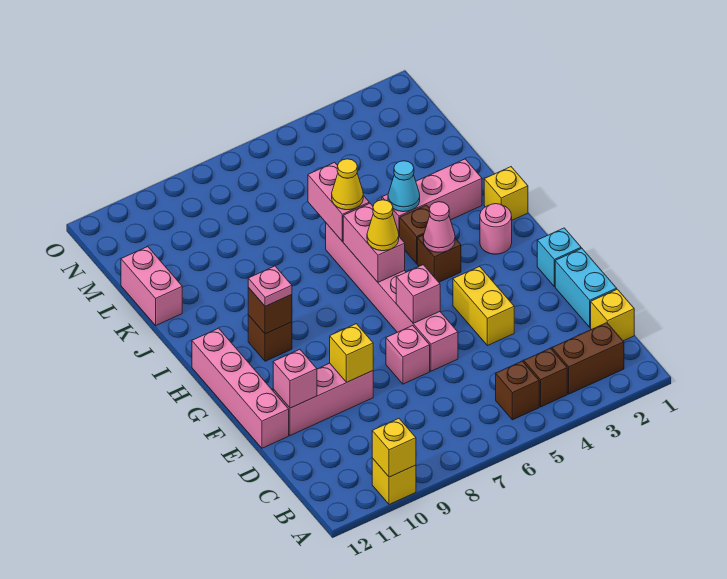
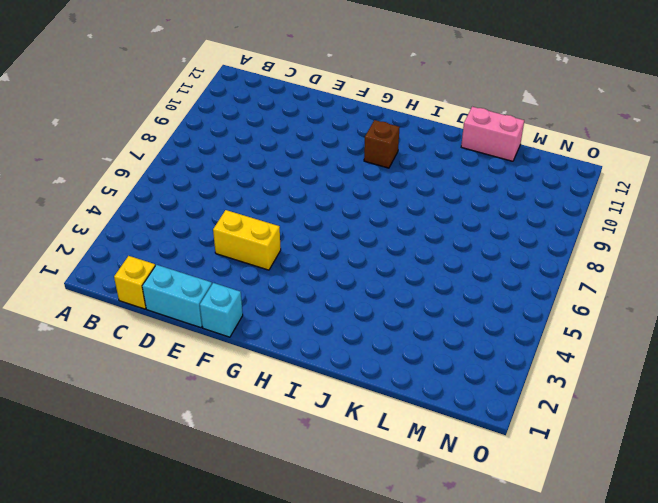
none -> yellow 1x1 brick [372,458,416,505]
none -> brown 1x2 brick [552,323,624,394]
none -> brown 1x1 brick [524,348,567,407]
none -> brown 1x1 brick [496,361,539,420]

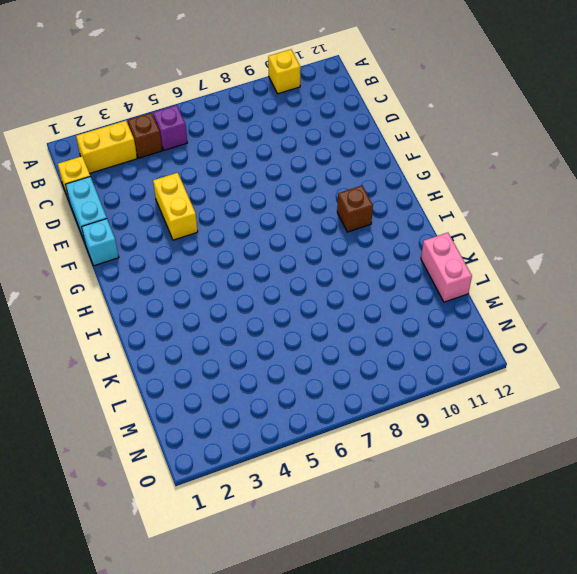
yellow 1x2 brick [76,121,137,173] -> brown 1x2 brick [552,323,624,394]
purple 1x1 brick [153,105,187,150] -> brown 1x1 brick [496,361,539,420]
none -> pink 1x6 brick [326,223,458,371]
none -> pink 1x1 brick [386,326,430,384]
none -> pink 1x3 brick [273,363,373,436]
none -> pink 1x4 brick [192,328,289,448]

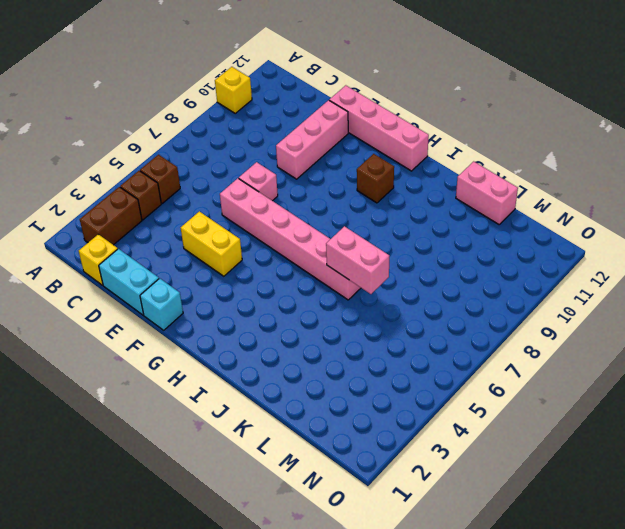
none -> pink 1x1 round brick [480,204,512,254]
none -> brown 1x1 brick [417,235,461,282]
none -> yellow 1x1 brick [484,167,528,220]
none -> brown 1x1 brick [400,205,430,264]

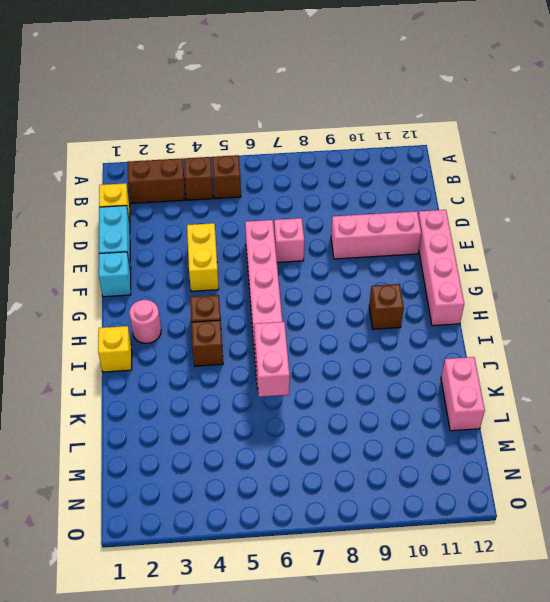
none -> yellow 1x1 brick [372,458,416,505]
none -> pink 1x3 brick [382,159,482,237]
none -> yellow 1x1 brick [372,418,416,477]
none -> yellow 1x1 brick [330,324,373,382]

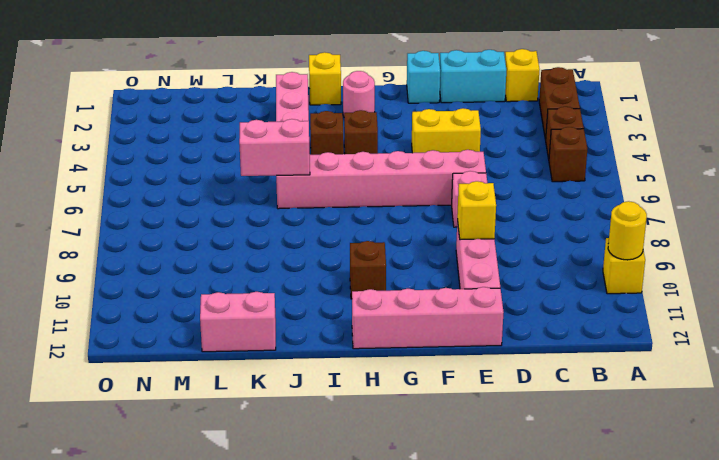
yellow 1x1 round brick [608,201,647,260] -> yellow 1x1 brick [372,418,416,477]
none -> pink 1x1 brick [273,350,317,408]
none -> pink 1x1 brick [396,265,440,323]
none -> pink 1x1 cone [423,202,455,252]
none -> pink 1x2 brick [343,203,405,282]

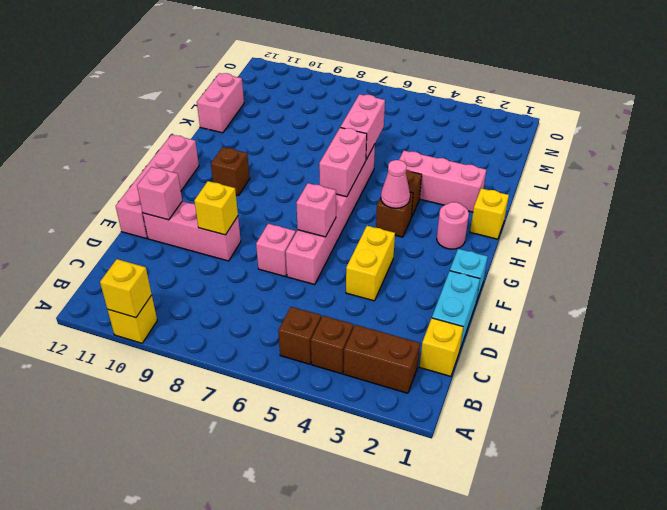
none -> brown 1x1 brick [248,288,292,334]
none -> cyan 1x1 cone [388,161,420,212]
none -> yellow 1x1 cone [367,200,399,251]
none -> pink 1x1 plate [248,266,292,306]

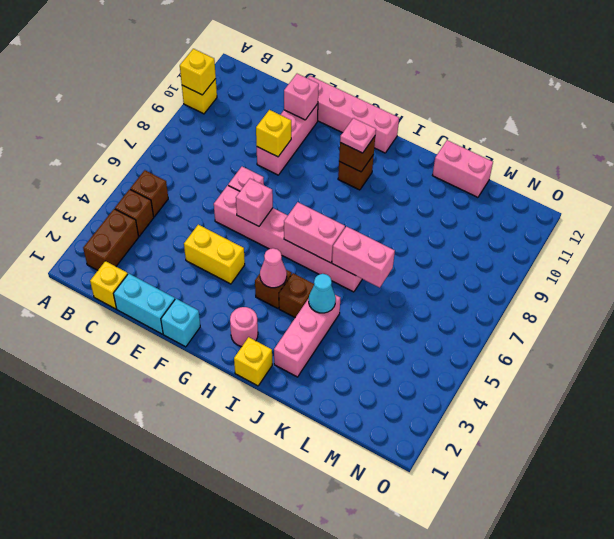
none -> yellow 1x1 cone [367,200,399,251]
none -> yellow 1x1 cone [332,159,363,210]

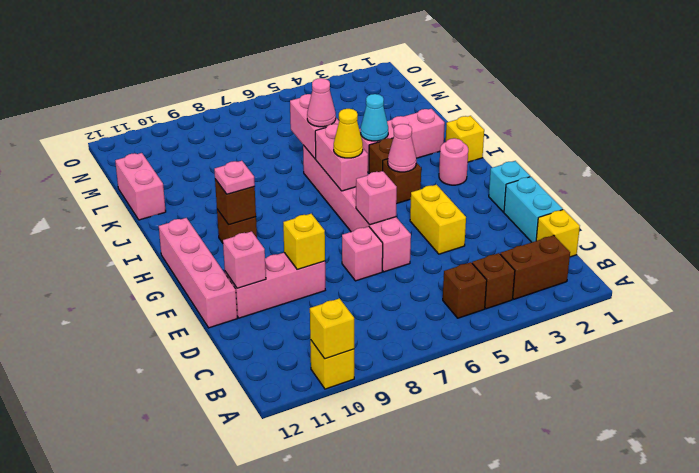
pink 1x1 cone [307,78,336,127] -> yellow 1x1 cone [332,159,363,210]

